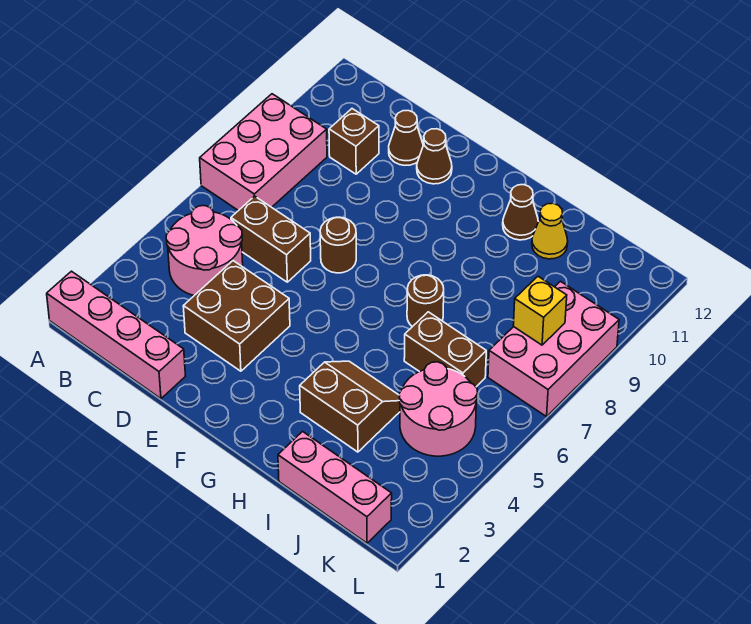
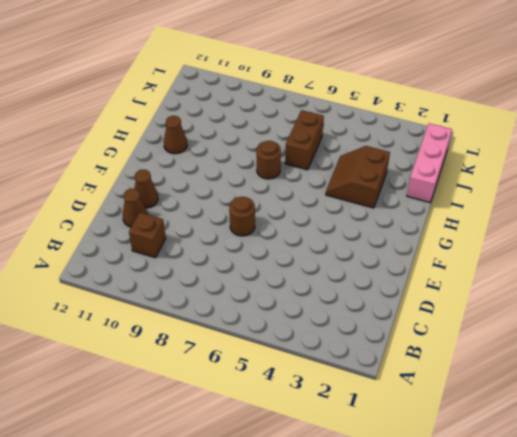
none -> pink 1x4 brick [47,271,185,399]
none -> pink 2x3 brick [200,94,327,211]
none -> pink 2x2 round brick [166,206,243,295]

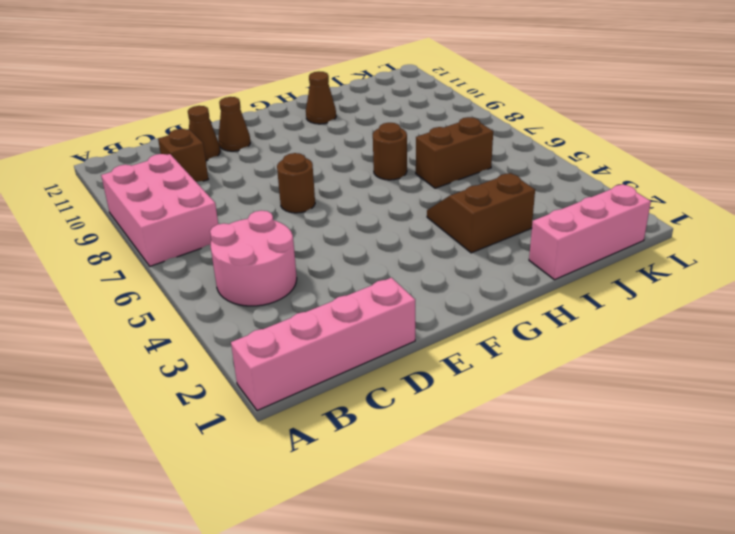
none -> brown 1x2 brick [231,196,311,282]
none -> brown 2x2 brick [183,261,290,371]
none -> yellow 1x1 cone [532,203,568,259]

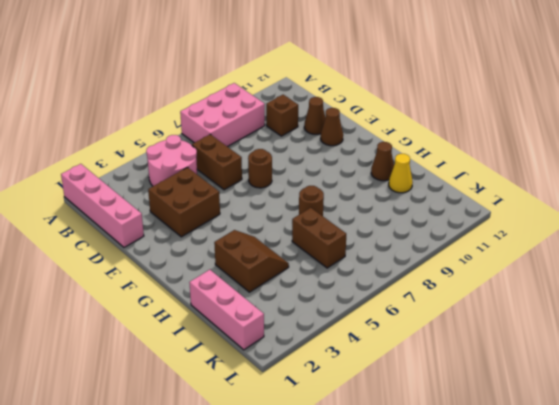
none -> pink 2x2 round brick [399,362,478,456]
none -> pink 2x3 brick [488,281,619,417]
none -> yellow 1x1 brick [513,276,567,345]

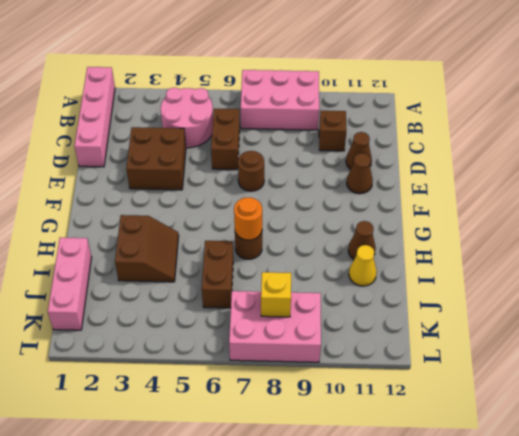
orange 1x1 round brick [234,197,262,240] -> none
none -> pink 2x2 round brick [399,362,478,456]

